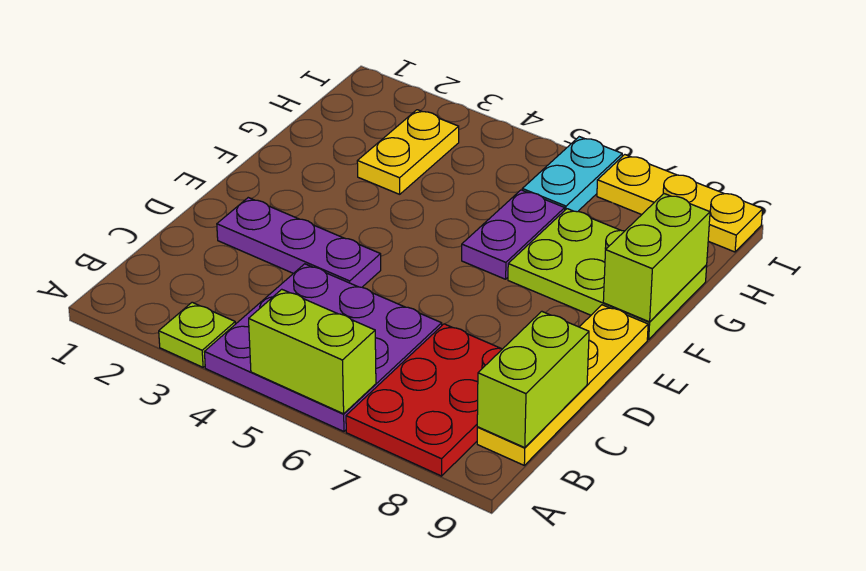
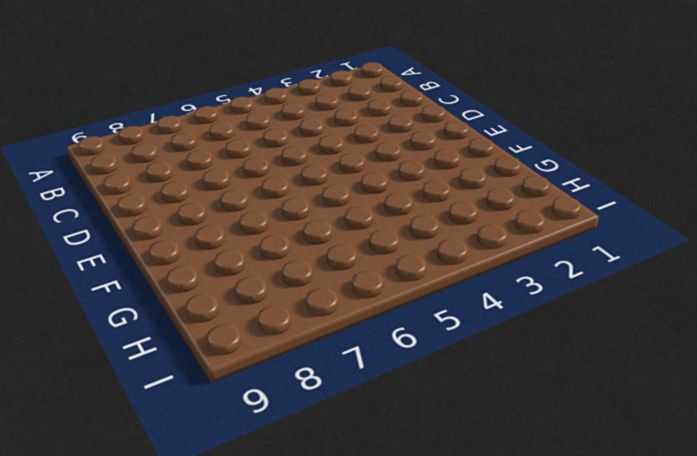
none -> lime 1x1 plate [159,302,235,367]
none -> purple 3x3 plate [204,264,442,432]
none -> red 2x3 plate [346,324,502,476]

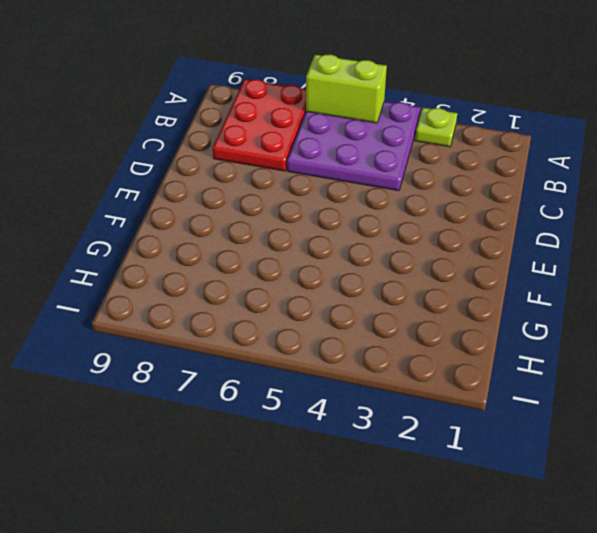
none -> yellow 1x4 plate [477,305,648,465]
none -> purple 1x3 plate [217,198,381,287]
none -> purple 1x2 plate [462,190,565,279]

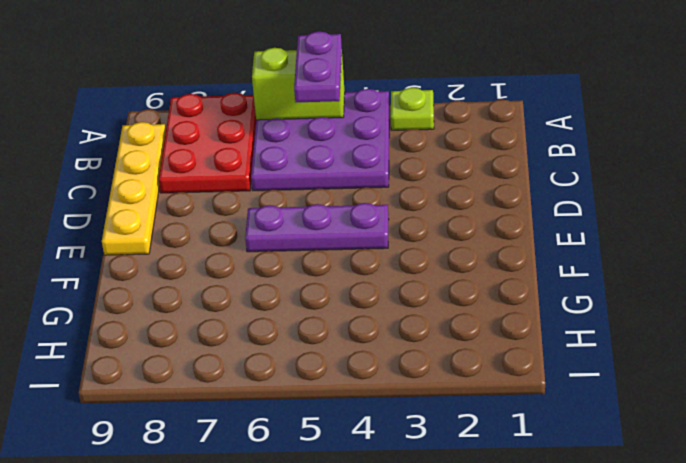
purple 1x2 plate [294,31,342,102] -> purple 1x2 plate moved to [462,190,565,279]
purple 1x3 plate [245,203,389,252] -> purple 1x3 plate moved to [217,198,381,287]
none -> lime 2x3 plate [508,209,707,339]
none -> yellow 1x2 plate [357,110,459,194]
none -> cyan 1x2 plate [522,137,622,212]

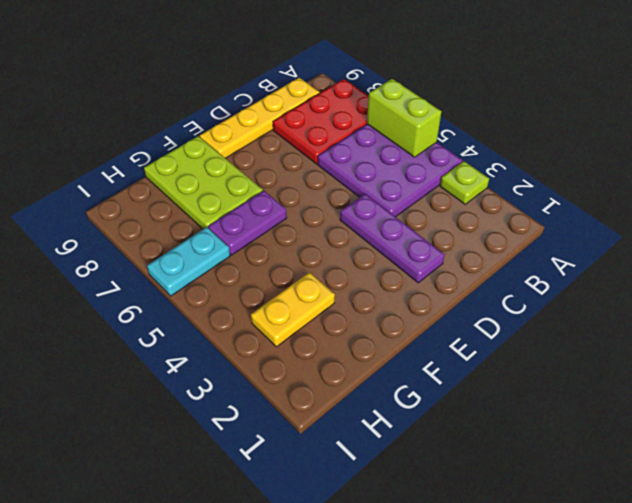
none -> yellow 1x3 plate [597,155,763,252]
none -> lime 1x2 brick [477,311,589,448]
none -> lime 1x2 brick [603,194,710,322]

